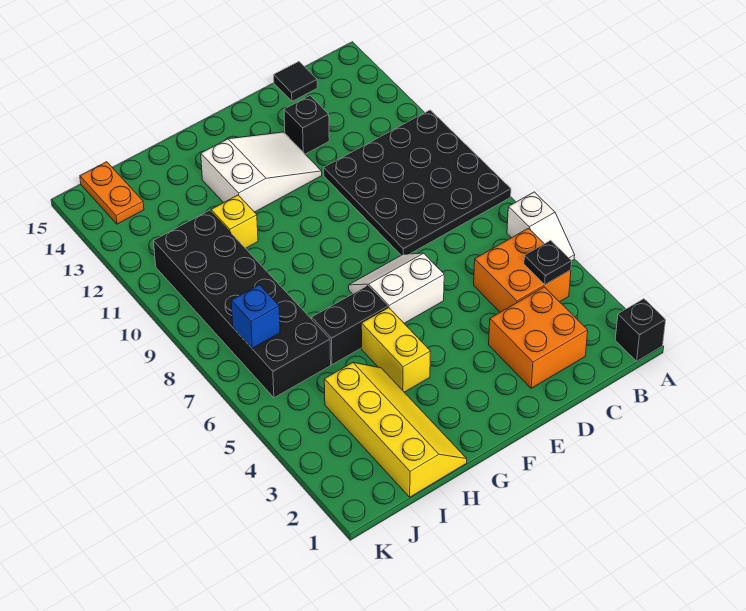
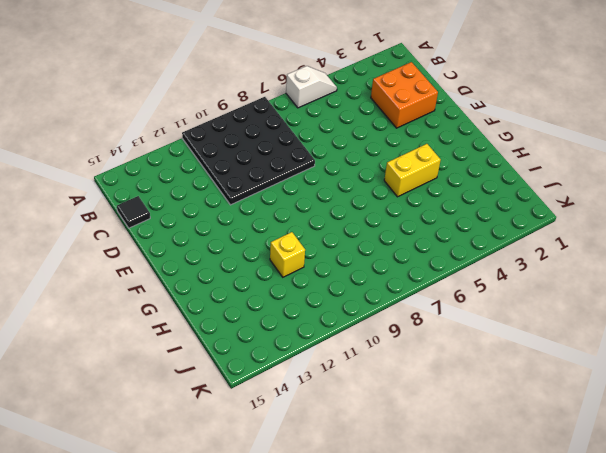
none -> black 1x1 brick [615,299,666,361]
none -> orange 2x2 brick [474,228,571,312]
none -> black 1x1 brick [284,96,329,154]

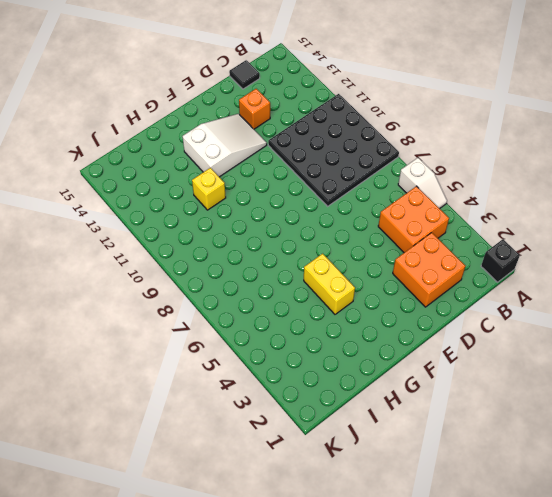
orange 1x1 brick [239,89,270,129] -> black 1x1 brick [284,96,329,154]
none -> white 2x2 slope [349,253,444,323]
none -> black 1x2 brick [312,286,388,365]
none -> yellow 2x4 slope [324,362,467,497]

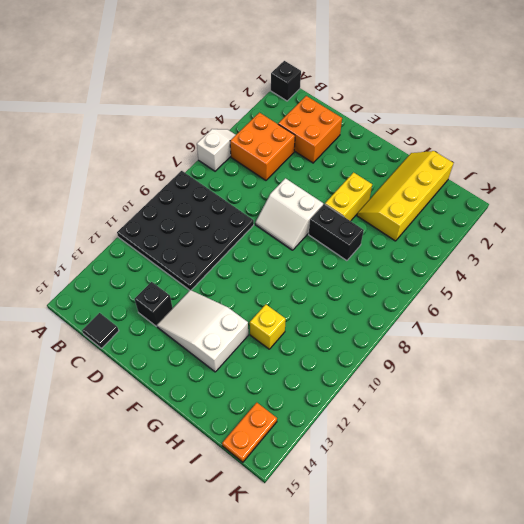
none -> black 2x6 brick [154,210,331,398]
none -> black 1x1 plate [524,240,572,284]
none -> blue 1x1 brick [231,285,280,348]

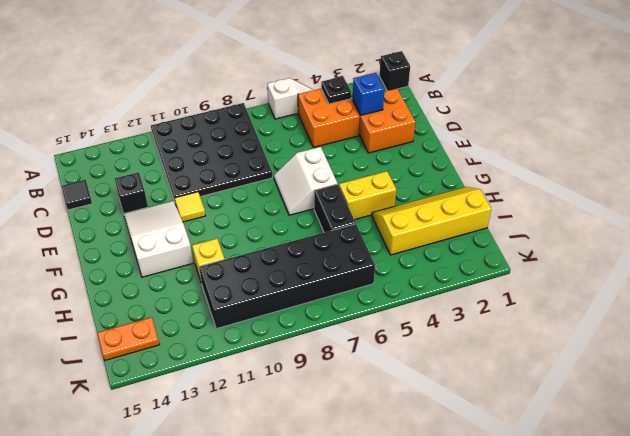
blue 1x1 brick [353,73,385,115] -> blue 1x1 brick moved to [231,285,280,348]
yellow 1x1 tile [174,192,205,222] -> none

